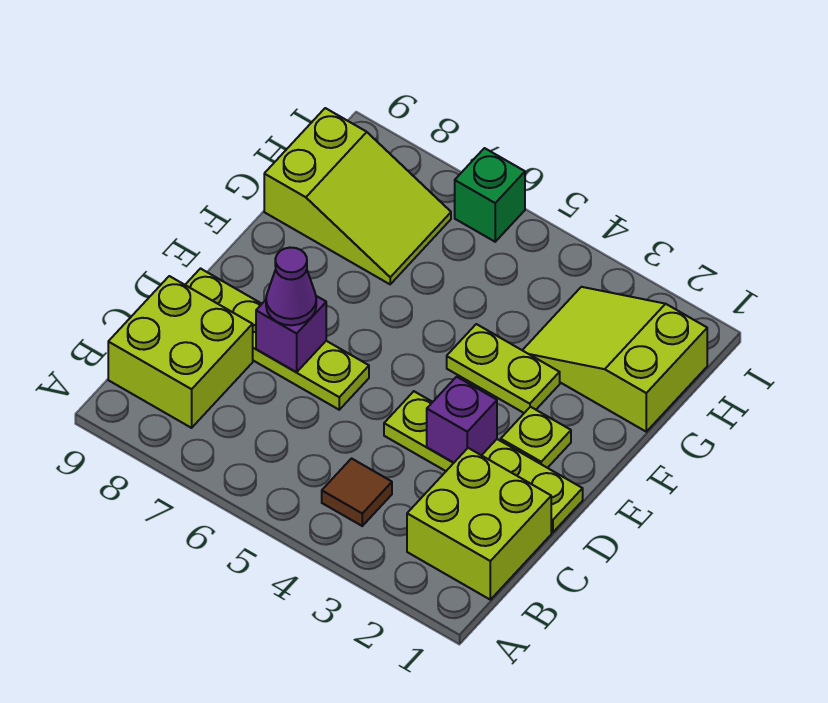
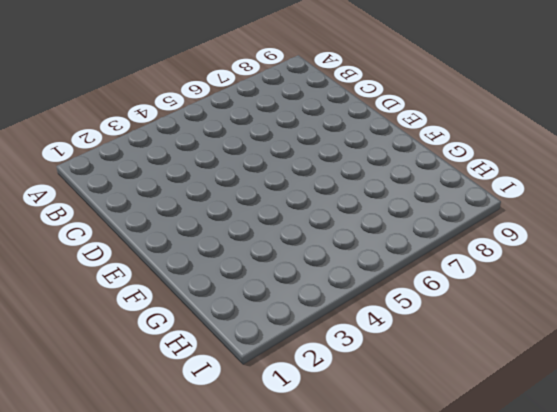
none -> lime 2x2 brick [407,448,551,600]
none -> brown 1x1 tile [322,459,392,526]
none -> lime 2x2 brick [108,276,253,428]

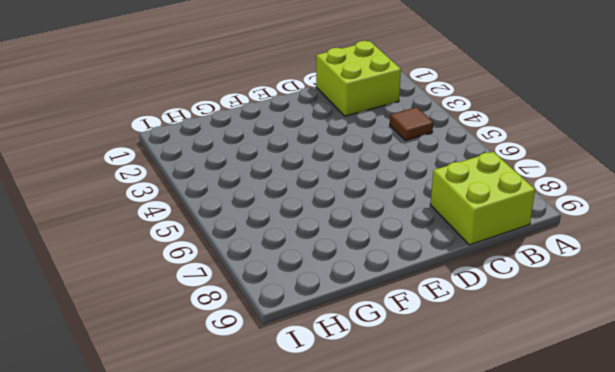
none -> lime 1x4 plate [384,391,583,533]
none -> lime 1x4 plate [185,269,369,410]
none -> lime 1x1 plate [501,407,571,468]

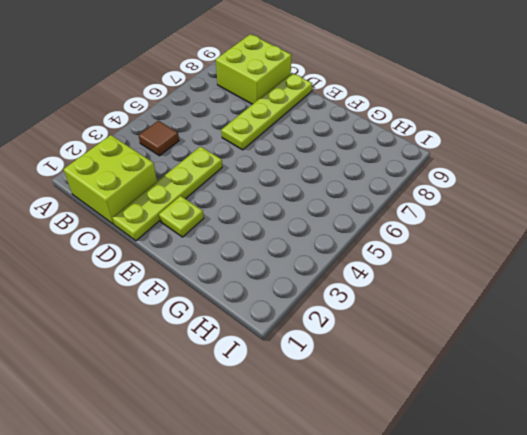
none -> lime 1x2 plate [447,324,560,413]
none -> lime 2x3 slope [522,287,707,432]
none -> lime 2x3 slope [264,108,451,284]

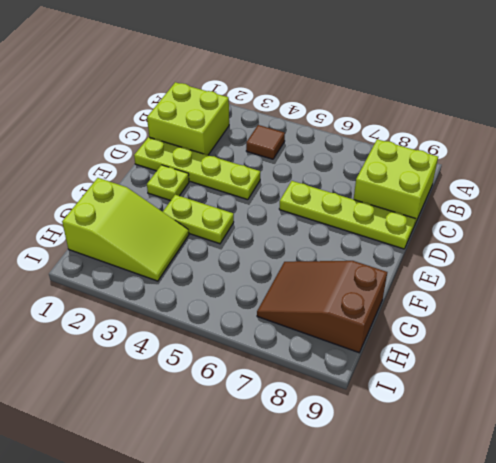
brown 2x3 slope [257,261,387,353] -> lime 2x3 slope [264,108,451,284]
none -> green 1x1 brick [455,148,525,242]
none -> purple 1x1 brick [427,377,497,463]
none -> purple 1x1 brick [256,296,326,372]

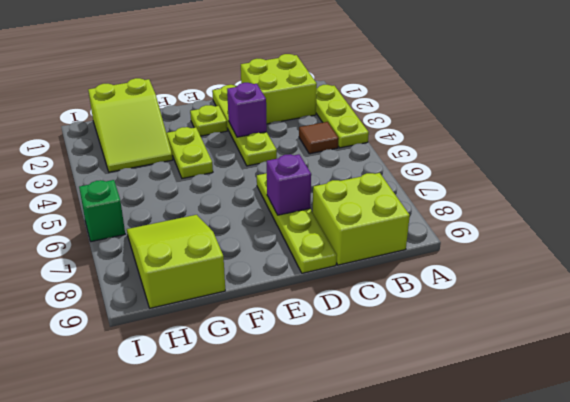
lime 1x3 plate [316,85,369,148] -> none
none -> purple 1x1 cone [266,248,316,325]

